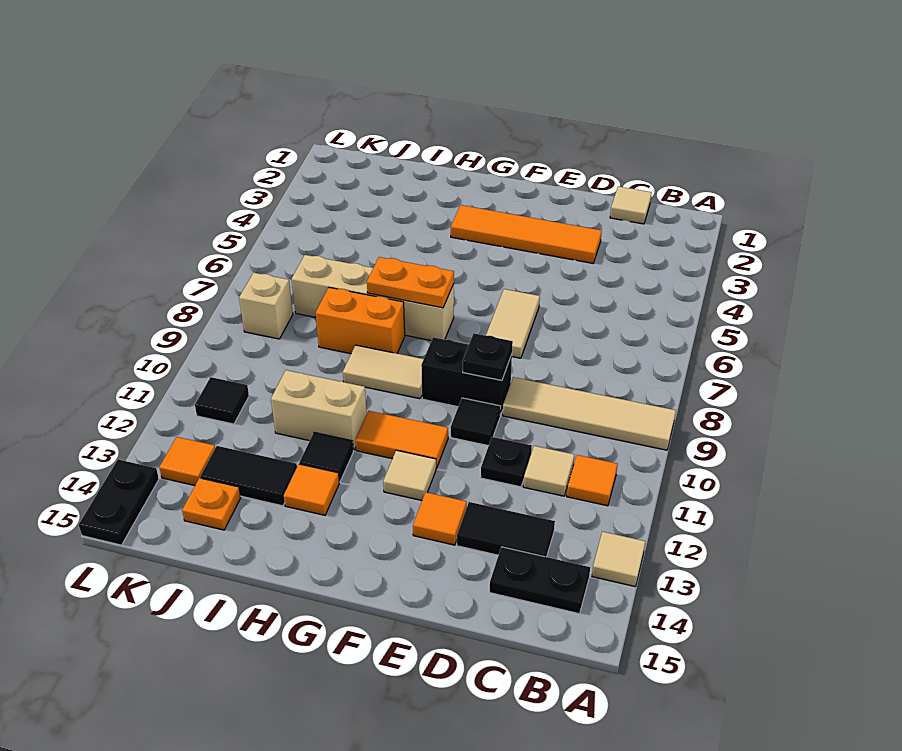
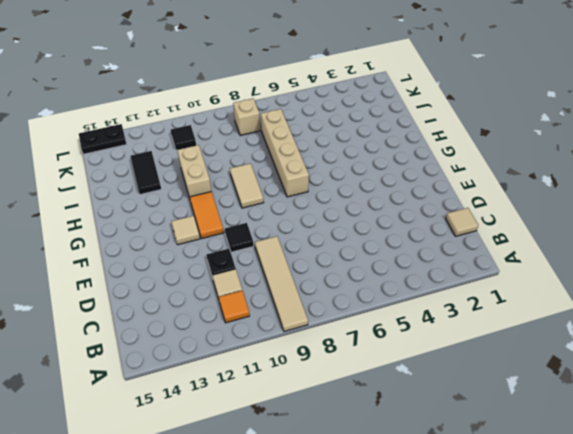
none -> tan 1x1 tile [592,532,645,586]
none -> black 1x2 plate [490,547,590,614]
none -> black 1x2 tile [457,502,555,557]

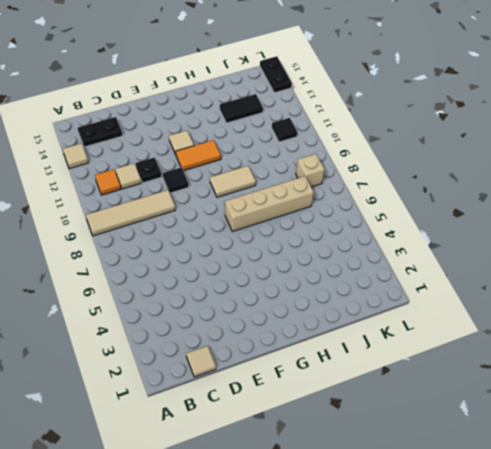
none -> black 1x2 tile [457,502,555,557]
none -> orange 1x4 tile [451,205,602,263]
none -> tan 1x2 tile [486,289,540,358]

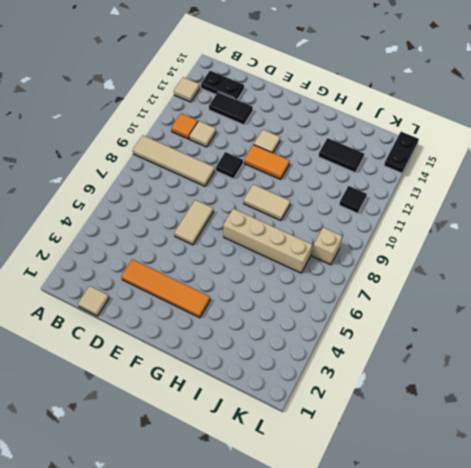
none -> black 1x1 plate [481,437,532,487]
none -> black 1x2 brick [421,337,512,415]
none -> orange 1x1 tile [413,492,467,545]

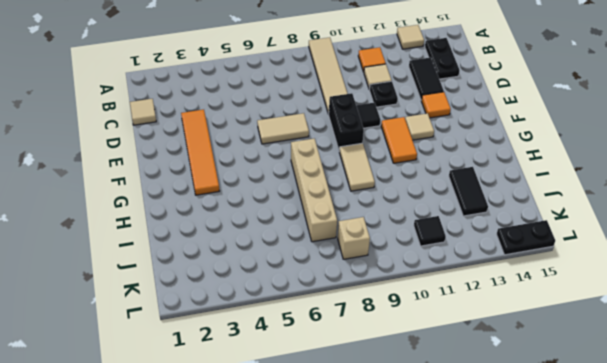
none -> orange 1x2 brick [316,287,405,354]
none -> tan 1x2 brick [271,370,367,450]
none -> black 1x1 tile [299,433,354,482]

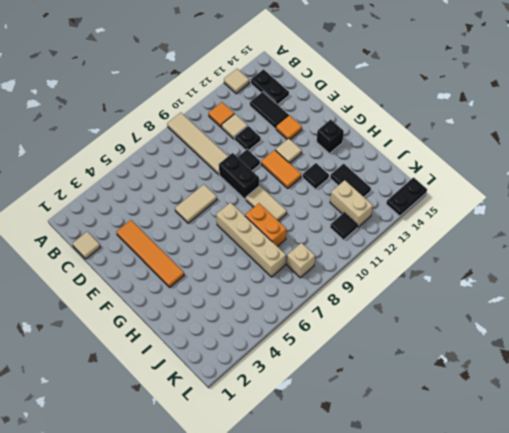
black 1x1 brick [317,120,344,153] -> none
tan 1x2 brick [330,180,373,227] -> tan 1x2 brick moved to [271,370,367,450]
none -> orange 1x1 tile [284,464,339,515]
none -> orange 1x1 plate [182,478,241,530]
none -> orange 1x1 tile [159,437,215,486]

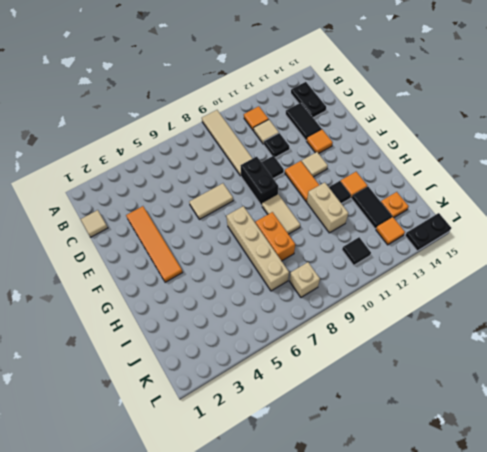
none -> tan 1x1 tile [592,532,645,586]
none -> black 1x1 plate [463,333,513,381]
none -> orange 1x2 plate [367,257,454,308]

